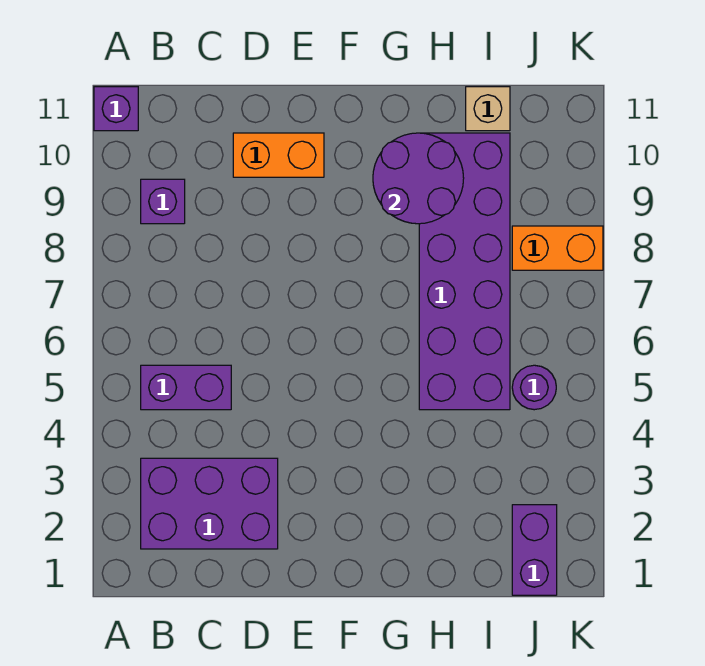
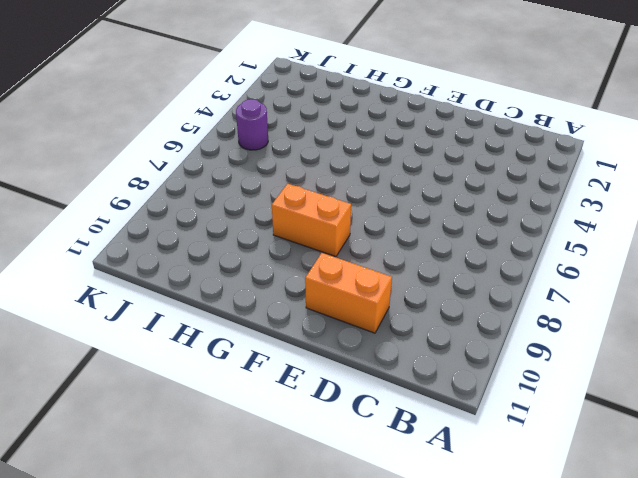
orange 1x2 brick [272,184,351,257] -> orange 1x2 brick moved to [512,226,603,270]
none -> purple 1x1 brick [94,87,138,131]
none -> purple 2x3 brick [141,458,278,549]

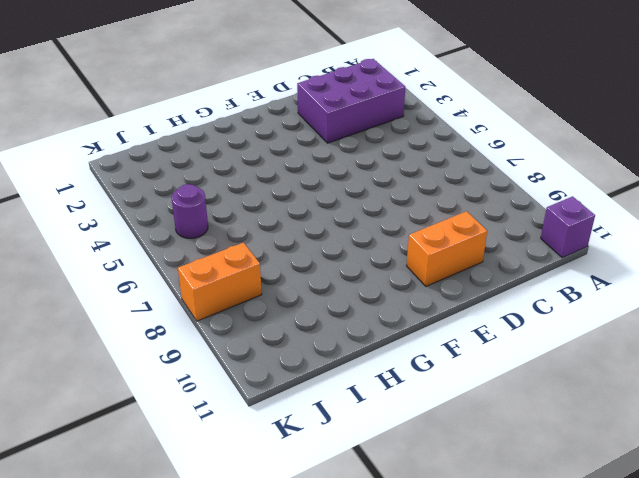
none -> purple 1x2 brick [141,365,231,410]
none -> purple 1x1 brick [141,179,185,224]

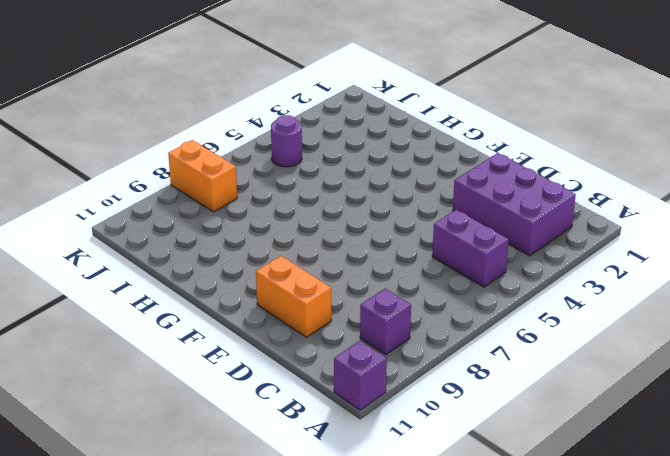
none -> purple 2x6 brick [419,133,510,410]
none -> tan 1x1 brick [466,87,510,131]

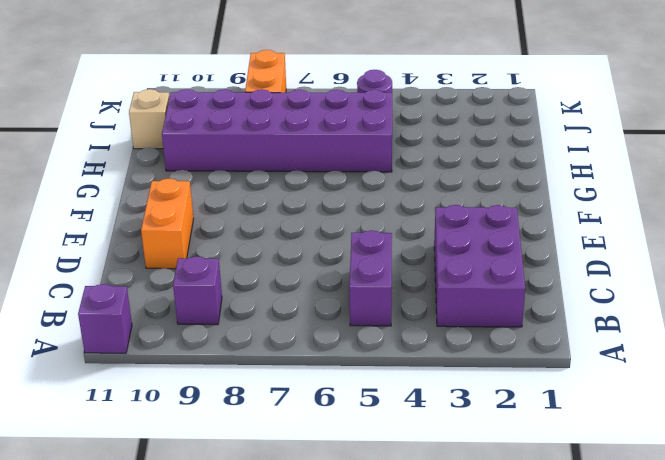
none -> purple 1x2 brick [512,505,557,595]
none -> purple 2x2 round brick [373,133,464,224]

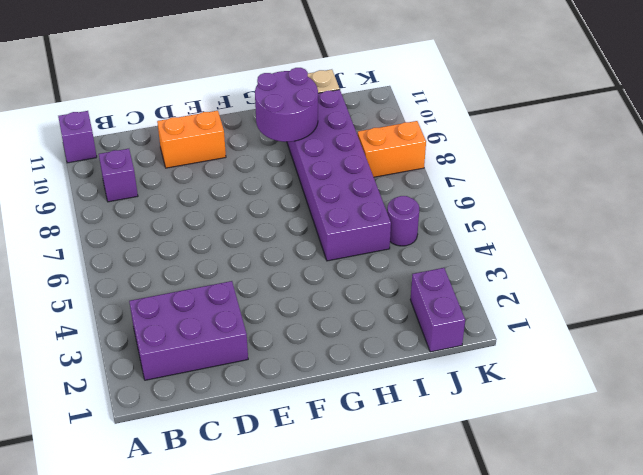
none -> purple 1x2 brick [141,365,231,410]

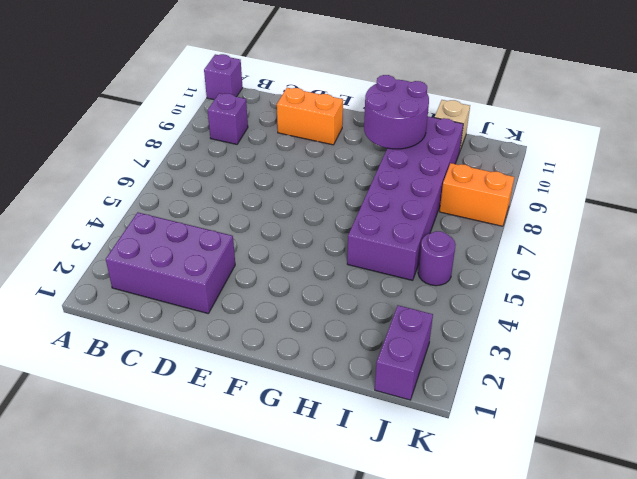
none -> purple 1x2 brick [141,365,231,410]

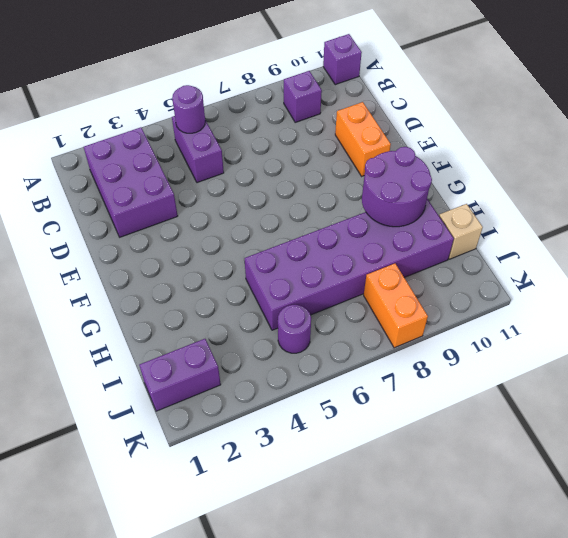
purple 1x1 round brick [172,85,205,133] -> none

